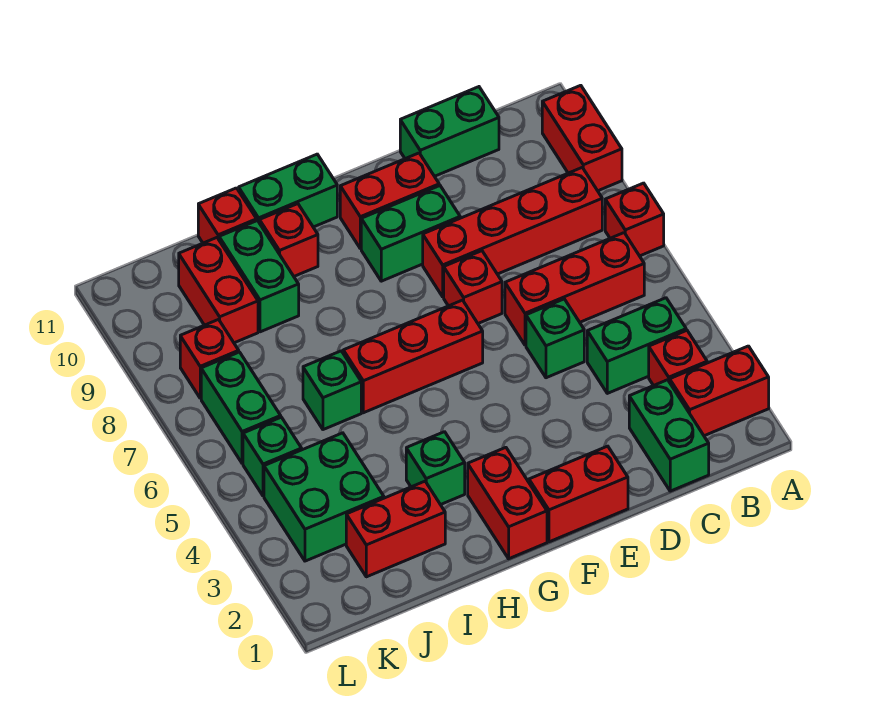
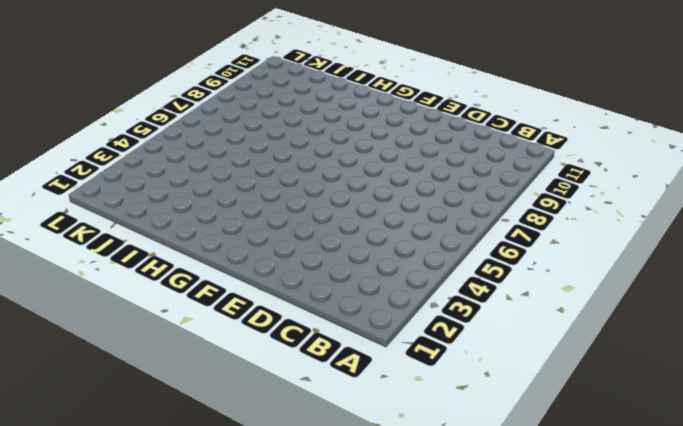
none -> red 1x2 brick [670,346,769,436]
none -> red 1x1 brick [605,183,664,256]
none -> red 1x2 brick [542,85,622,191]

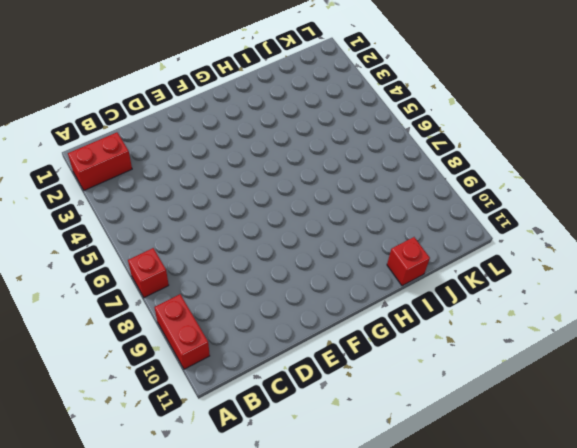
none -> red 1x1 brick [649,330,707,386]
none -> green 1x2 brick [587,298,686,393]
none -> red 1x3 brick [505,233,644,345]

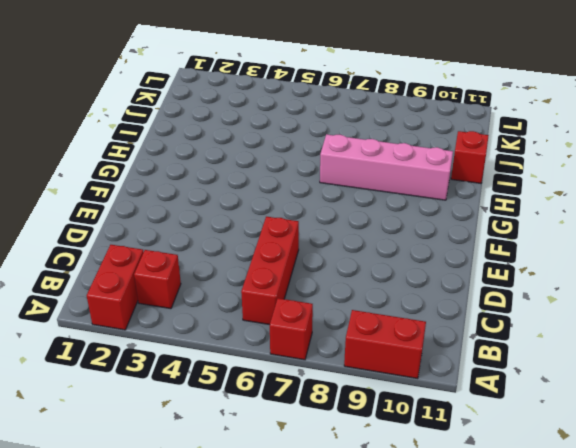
pink 1x4 brick [320,134,453,200] -> red 1x1 brick [260,204,318,276]
none -> green 1x2 brick [587,298,686,393]
none -> red 1x4 brick [423,168,602,297]
none -> green 1x2 brick [629,380,709,491]

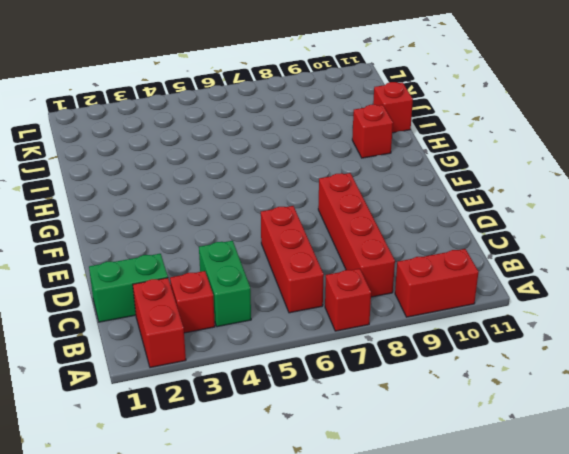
none -> green 1x2 brick [400,87,499,176]
none -> green 1x1 brick [526,299,584,378]
none -> red 1x2 brick [529,446,628,542]

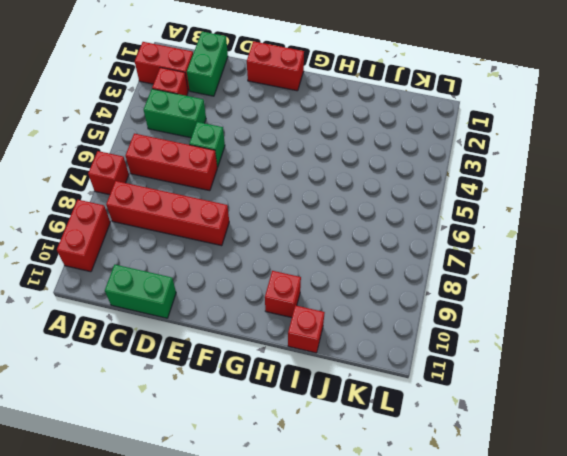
none -> red 1x1 brick [444,251,502,323]
none -> green 1x2 brick [361,186,460,281]
none -> red 1x2 brick [340,153,439,249]

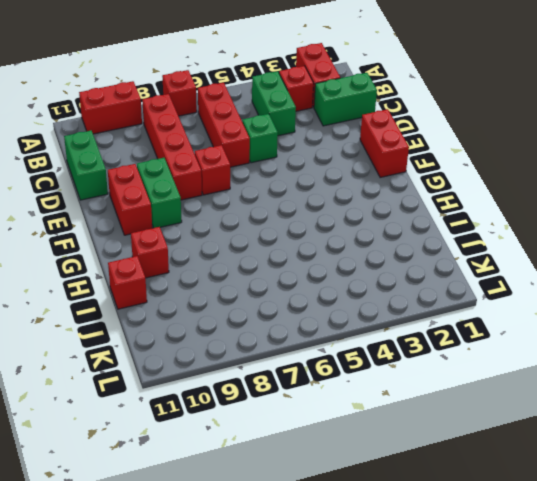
none -> red 1x3 brick [343,300,483,413]
none -> red 1x2 brick [468,448,547,559]
none -> green 1x2 brick [239,154,337,227]

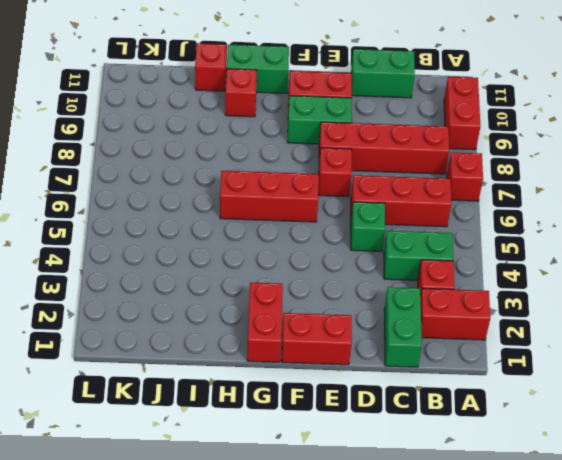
none -> green 1x1 brick [406,432,465,505]
none -> red 1x2 brick [346,481,445,577]
none -> green 1x1 brick [303,351,361,430]

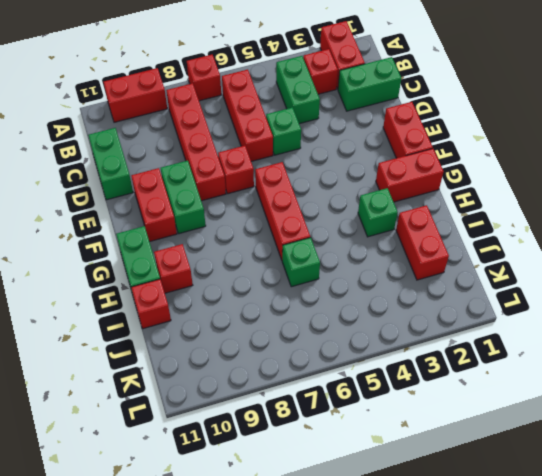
none -> green 1x2 brick [219,221,299,332]
none -> green 2x2 brick [264,433,384,561]
none -> red 1x2 brick [179,238,258,343]

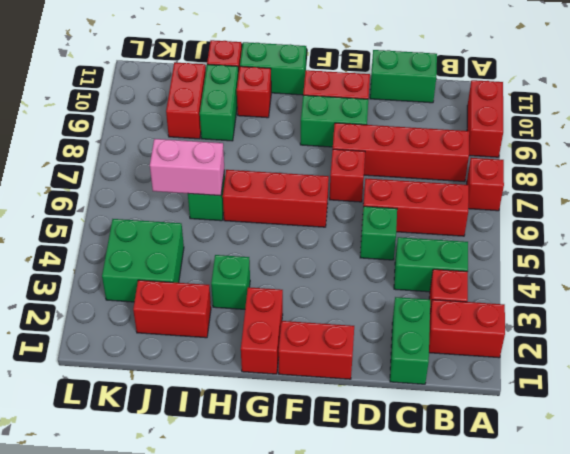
pink 1x2 brick [150,139,224,196] -> none
none -> green 1x1 brick [243,417,302,496]
none -> green 1x2 brick [201,352,281,463]
none -> red 1x1 brick [180,320,239,398]

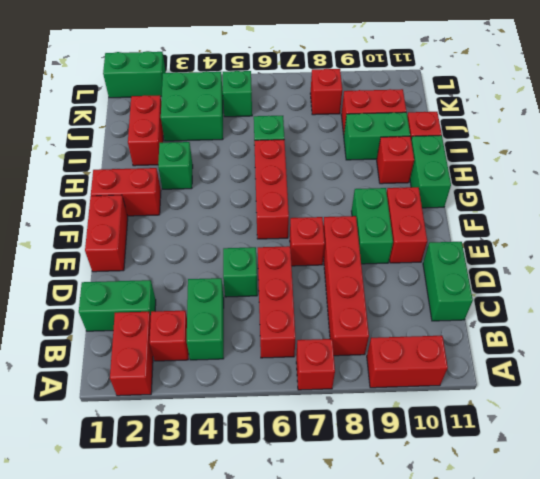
green 1x2 brick [103,51,166,98] -> green 1x2 brick moved to [201,352,281,463]

